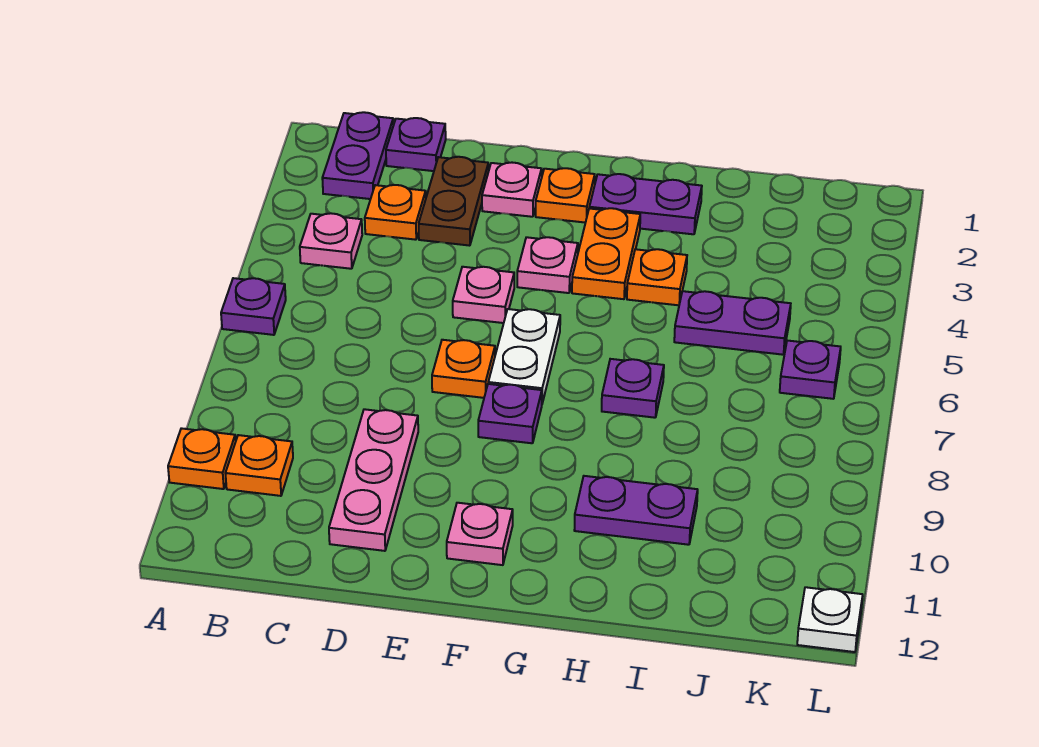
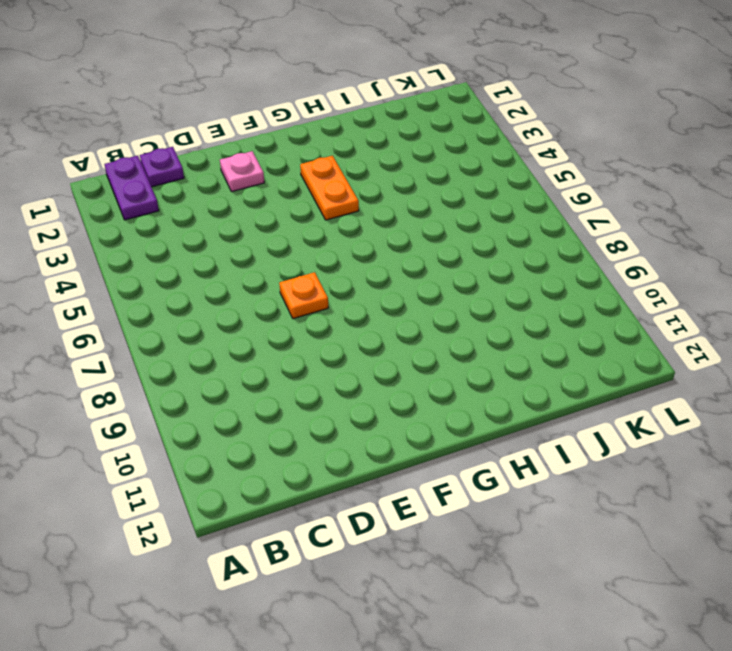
none -> purple 1x1 plate [221,278,286,335]
none -> orange 1x1 plate [168,428,236,489]
none -> pink 1x1 plate [300,213,362,269]

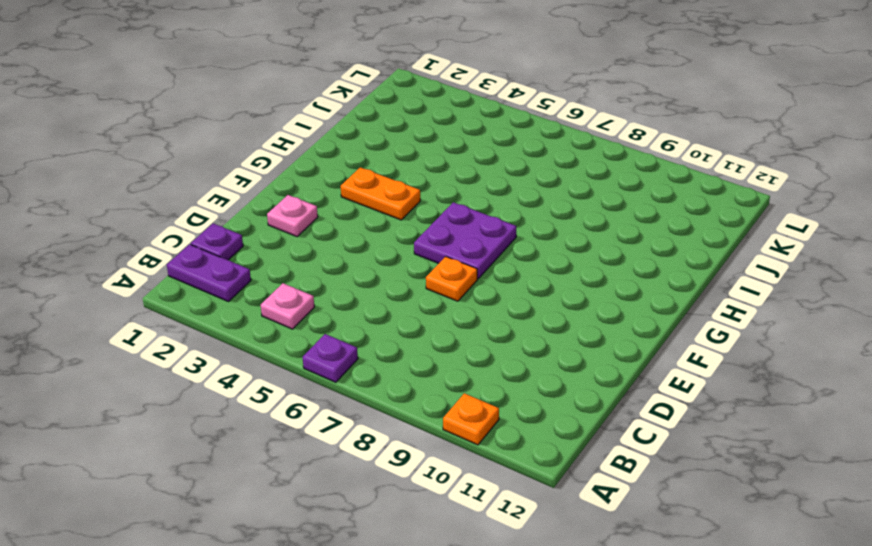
purple 2x2 plate [414,202,516,279] -> white 1x2 plate [488,309,560,403]
none -> orange 1x1 plate [225,435,293,496]
none -> orange 1x1 plate [365,185,426,240]
none -> brown 1x2 plate [419,157,489,246]

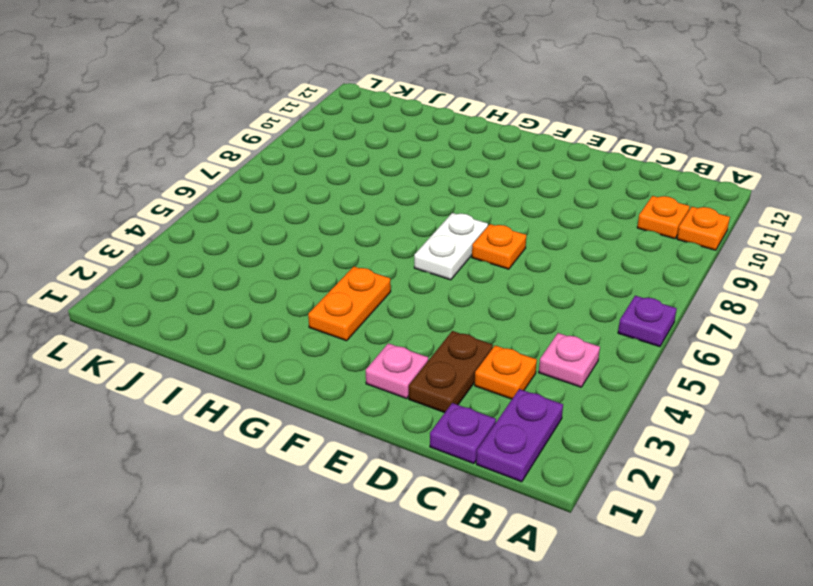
none -> pink 1x3 plate [329,409,418,551]
none -> pink 1x1 plate [453,267,514,323]
none -> orange 1x1 plate [536,168,595,223]

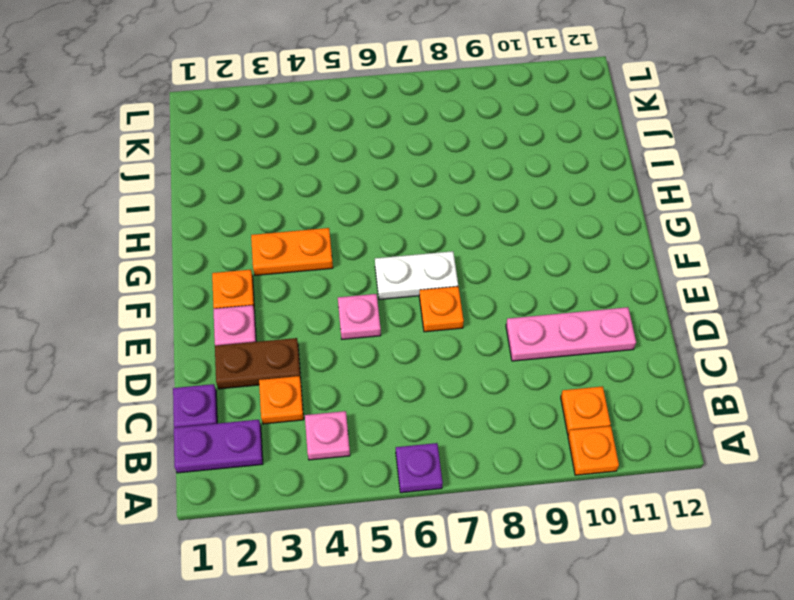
none -> pink 1x1 plate [517,237,578,293]
none -> purple 1x1 plate [478,384,542,443]
none -> pink 1x1 plate [447,503,513,565]

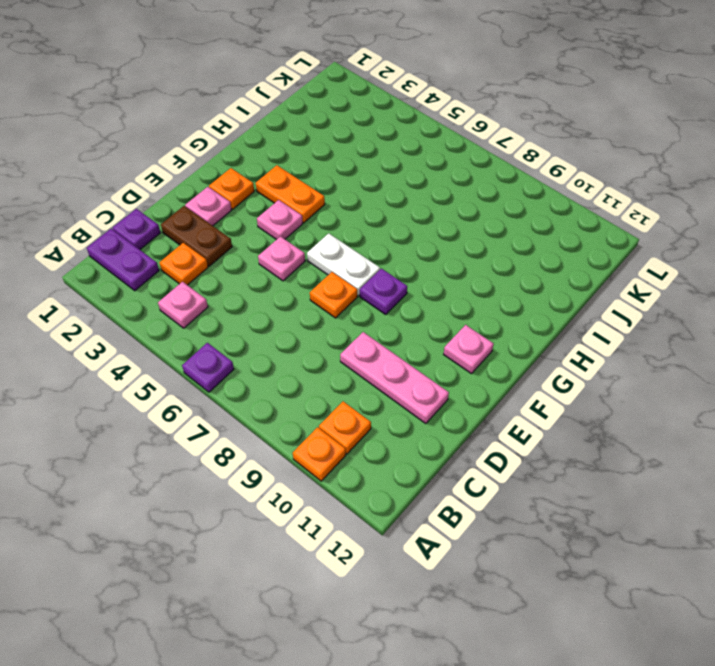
none -> purple 1x2 plate [589,174,702,234]
none -> orange 1x1 plate [627,249,687,305]
none -> purple 1x1 plate [602,359,664,418]

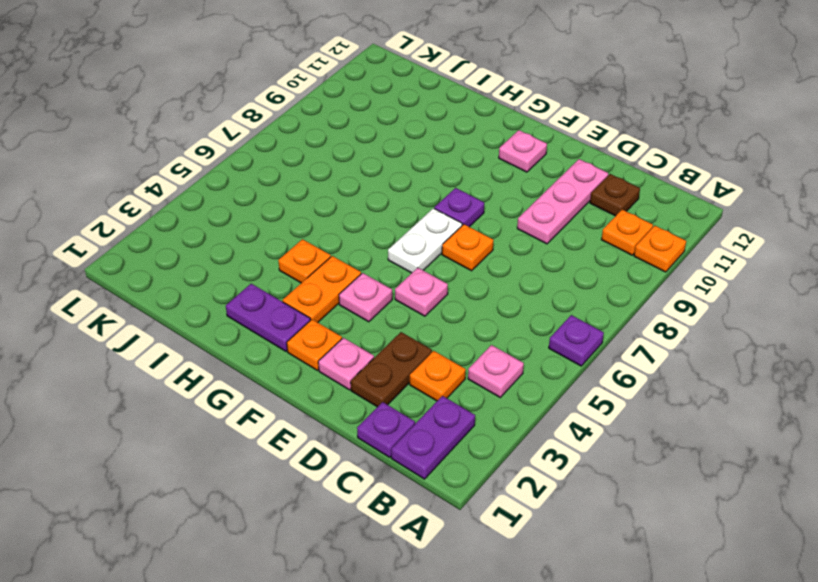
brown 1x1 plate [590,174,640,216] -> none
none -> purple 1x1 plate [602,359,664,418]
none -> purple 1x2 plate [574,476,698,545]
none -> purple 1x2 plate [674,291,791,355]

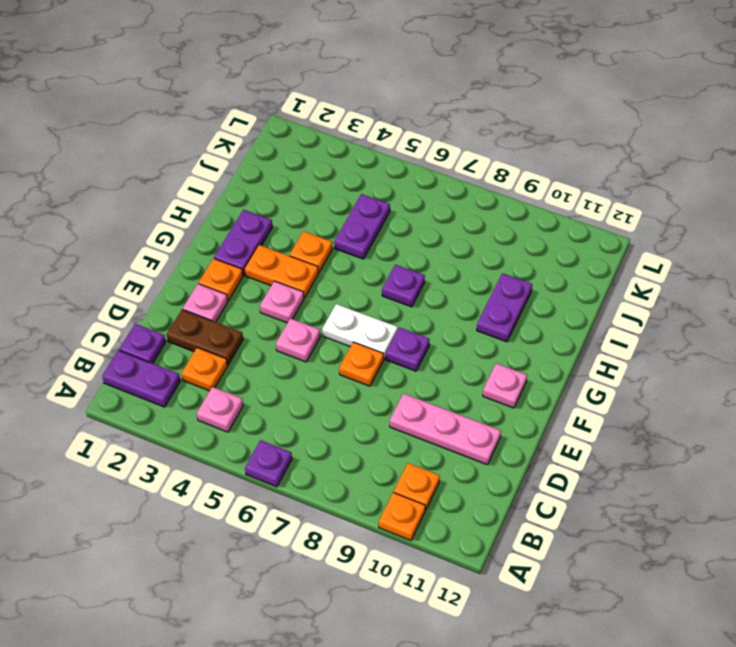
none -> purple 1x1 plate [780,341,841,399]
none -> white 1x1 plate [797,587,863,652]

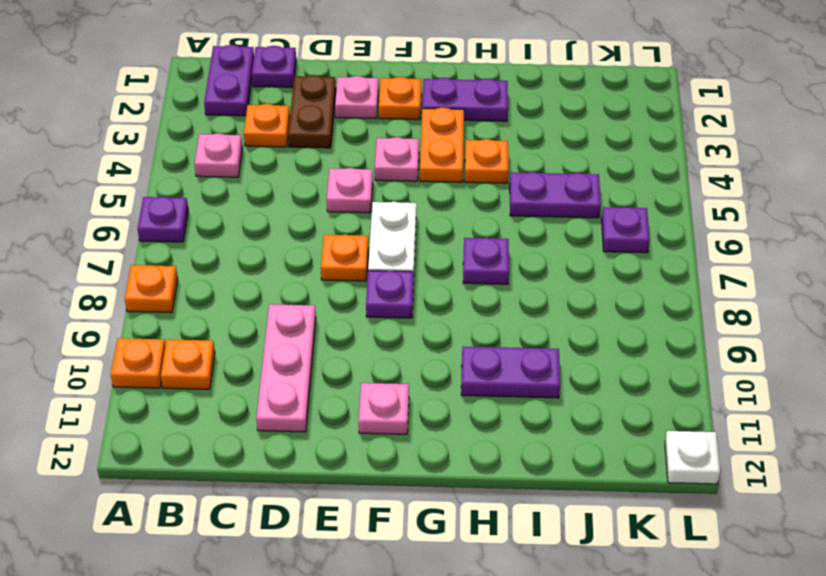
orange 1x1 plate [125,265,178,313] -> none

